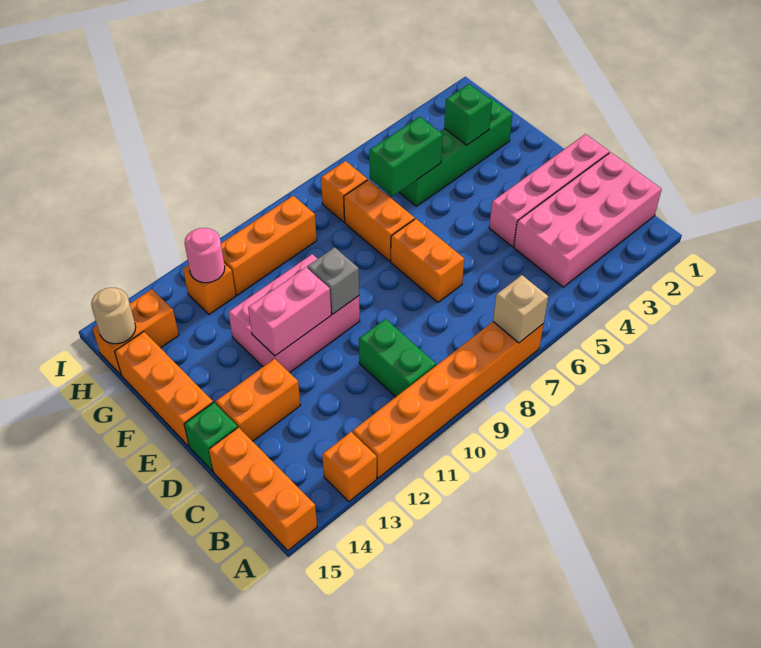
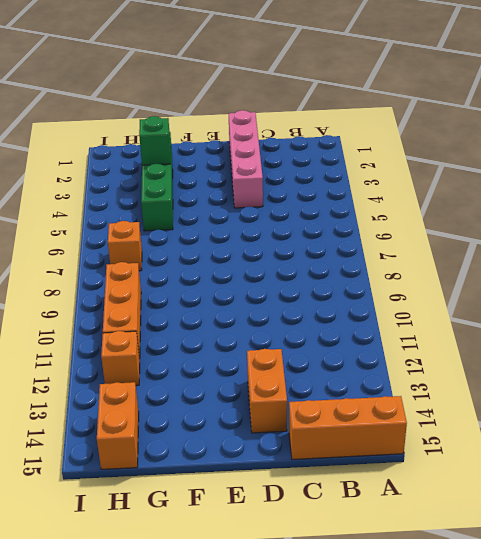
none -> orange 1x6 brick [353,322,543,478]
none -> orange 1x1 brick [322,432,377,502]
none -> pink 2x4 brick [514,152,662,287]

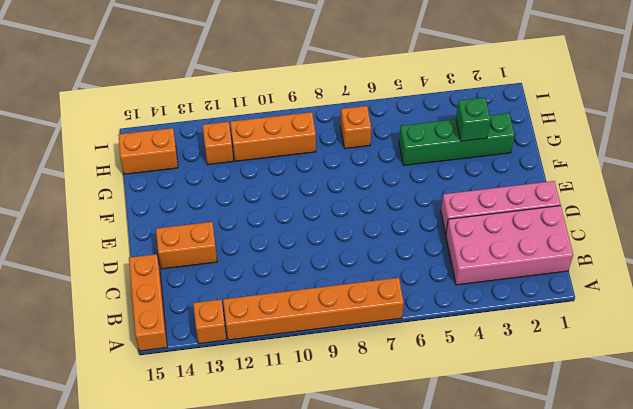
none -> green 1x2 brick [359,319,436,397]
none -> orange 1x2 brick [391,219,464,302]
none -> green 1x1 brick [184,403,238,471]

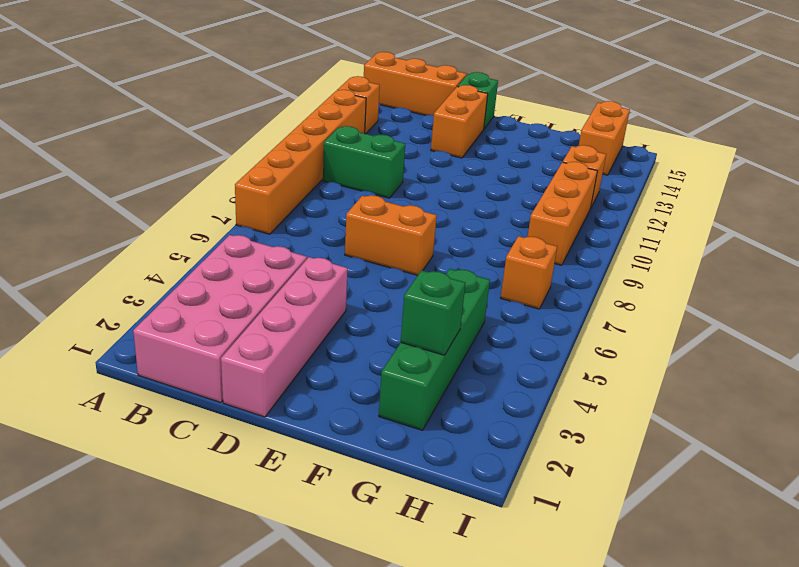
none -> pink 2x3 brick [228,254,360,373]
none -> orange 1x3 brick [115,332,213,446]
none -> orange 1x2 brick [344,180,415,261]

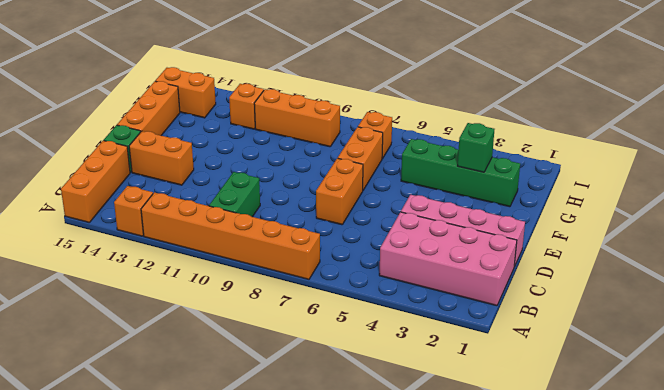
none -> pink 2x3 brick [228,254,360,373]
none -> tan 1x1 brick [493,275,548,343]
none -> grey 1x1 brick [307,247,359,314]

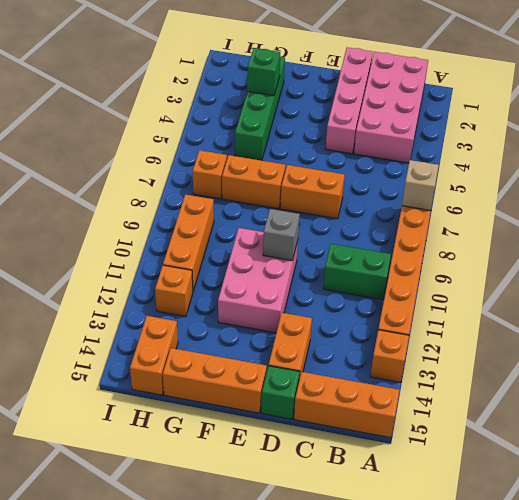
none -> pink 1x2 brick [248,267,331,356]
none -> green 1x2 brick [369,117,443,196]
none -> pink 1x1 round brick [185,228,225,283]

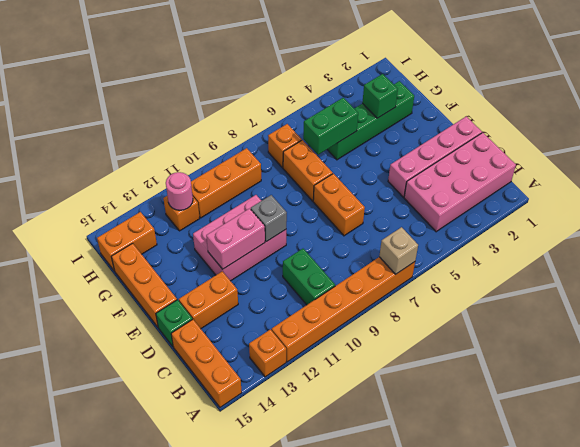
none -> tan 1x1 round brick [91,288,136,344]

